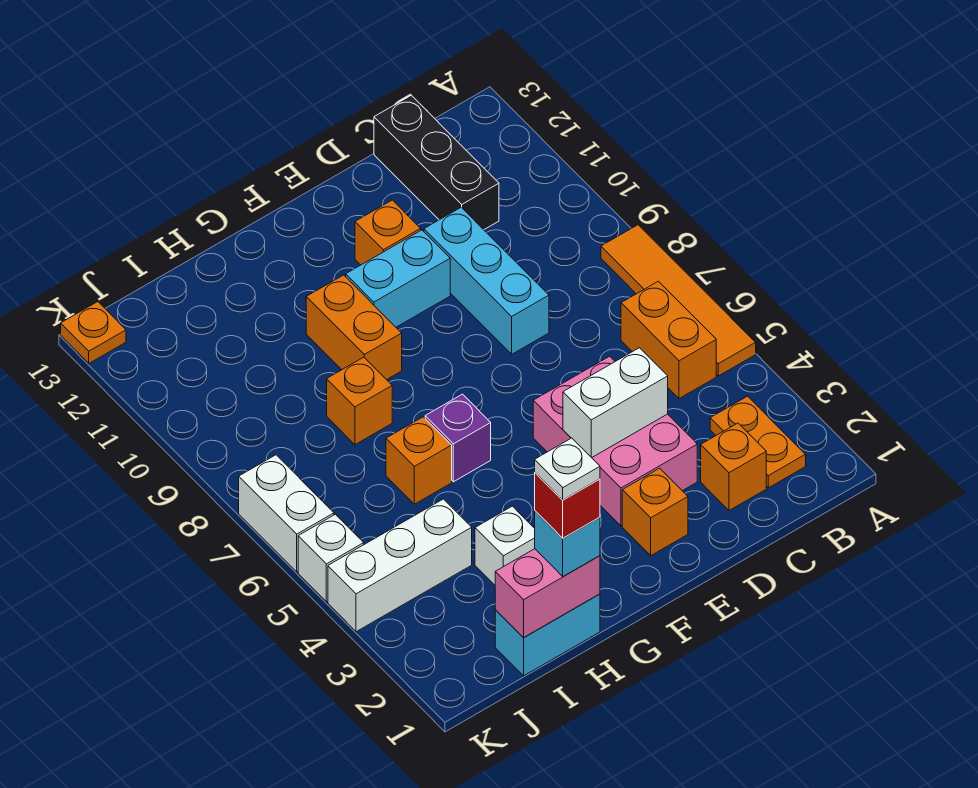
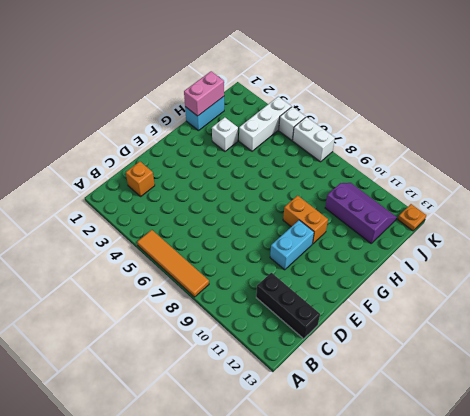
purple 2x3 slope [325,183,397,243] -> none
none -> orange 1x2 plate [710,396,806,488]
none -> orange 1x2 brick [621,281,716,399]
none -> pink 2x3 brick [533,356,697,526]

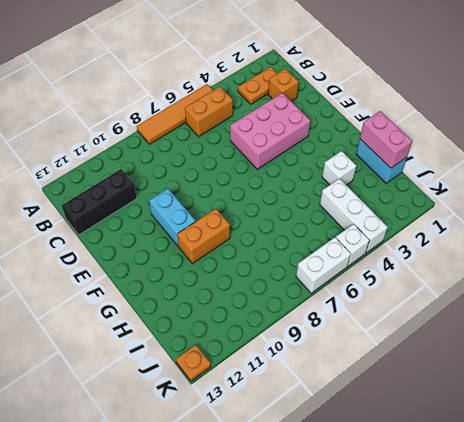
none -> cyan 1x3 brick [424,207,549,354]
none -> orange 1x1 brick [622,468,688,555]
none -> orange 1x1 brick [355,200,421,265]

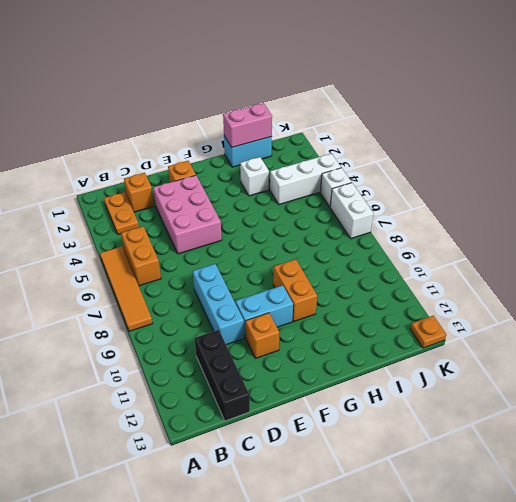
none -> purple 1x1 brick [425,394,491,482]
none -> orange 1x1 brick [386,417,452,504]
none -> orange 1x1 brick [327,357,392,445]

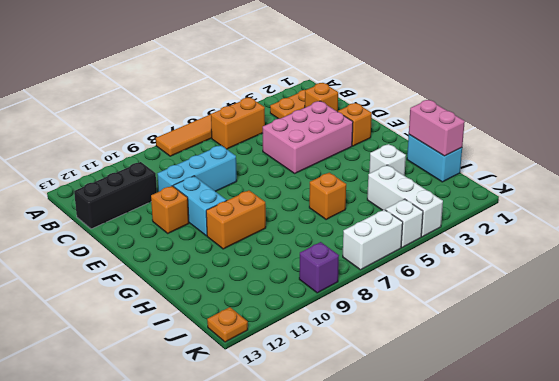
purple 1x1 brick [299,242,339,293] -> purple 1x1 brick moved to [425,394,491,482]
none -> orange 1x1 brick [327,357,392,445]
none -> white 1x2 brick [563,348,668,458]
none -> cyan 1x1 brick [535,511,600,577]

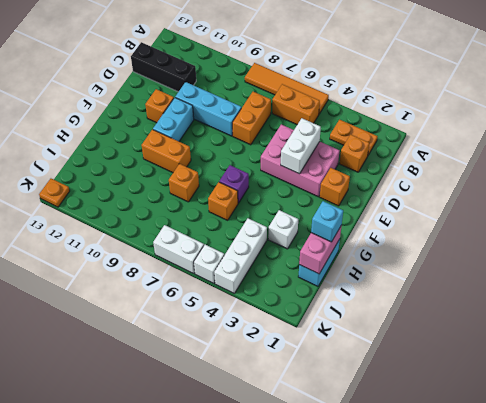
orange 1x2 brick [232,92,271,145] -> none
none -> red 1x1 brick [535,473,600,538]
none -> white 1x1 plate [535,438,600,500]

